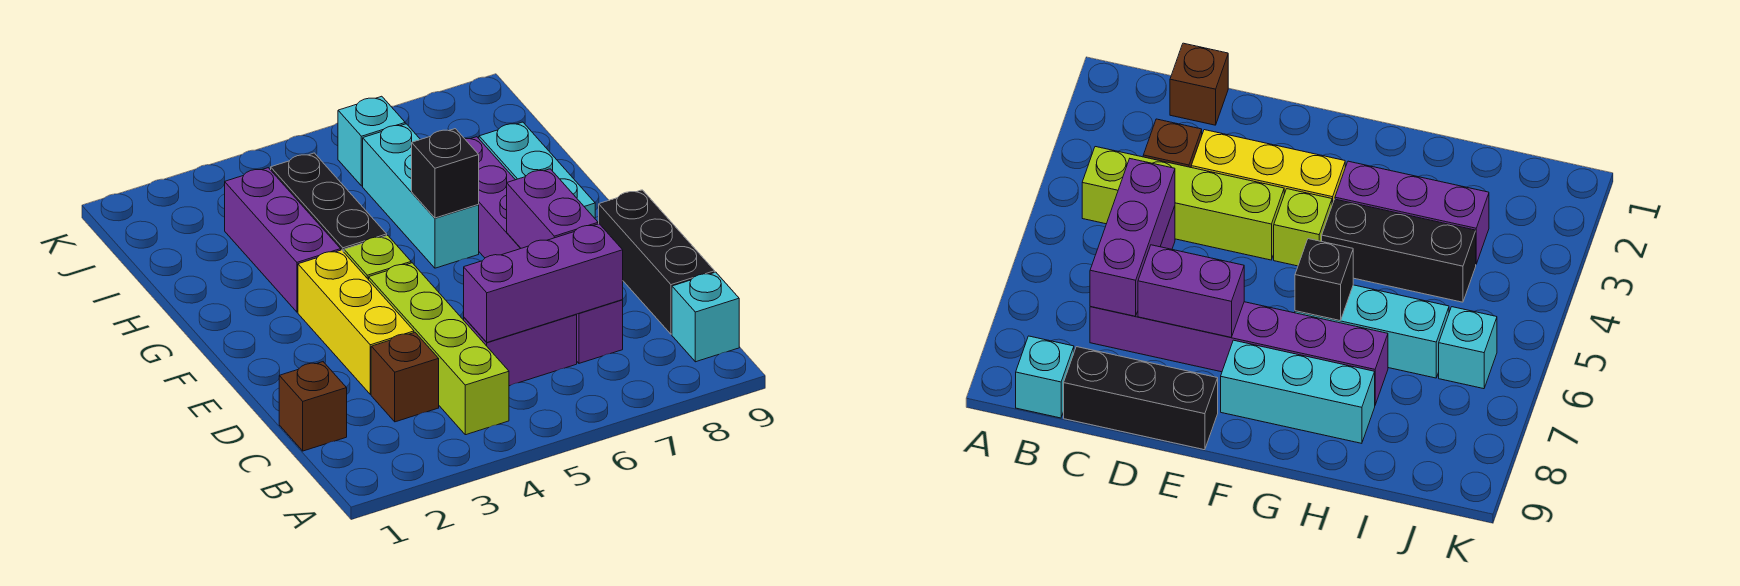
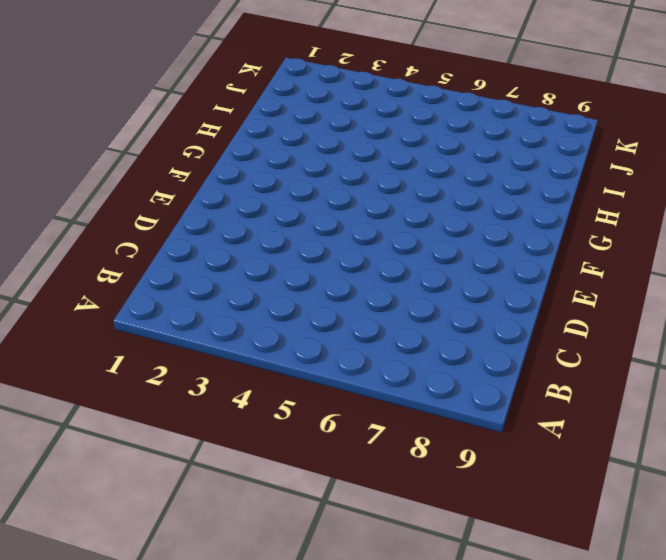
none -> lime 1x4 brick [369,263,509,435]
none -> cyan 1x1 brick [672,272,739,362]
none -> brown 1x1 brick [279,362,347,451]

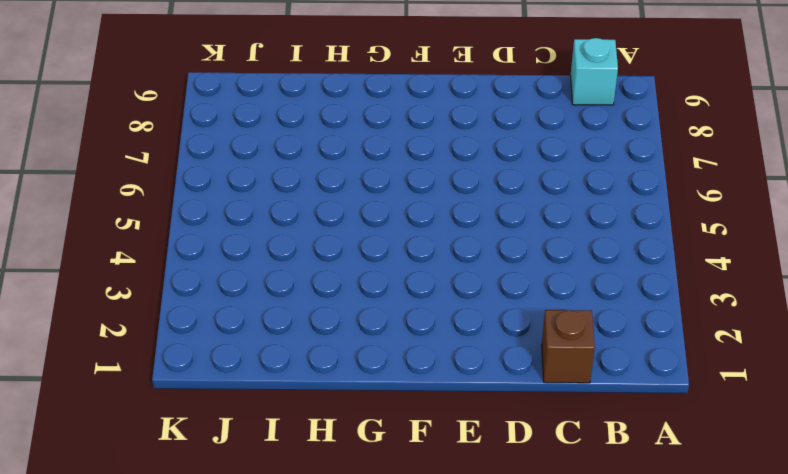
none -> lime 1x4 brick [369,263,509,435]
none -> brown 1x1 brick [371,333,439,422]
none -> purple 1x2 brick [464,314,577,386]

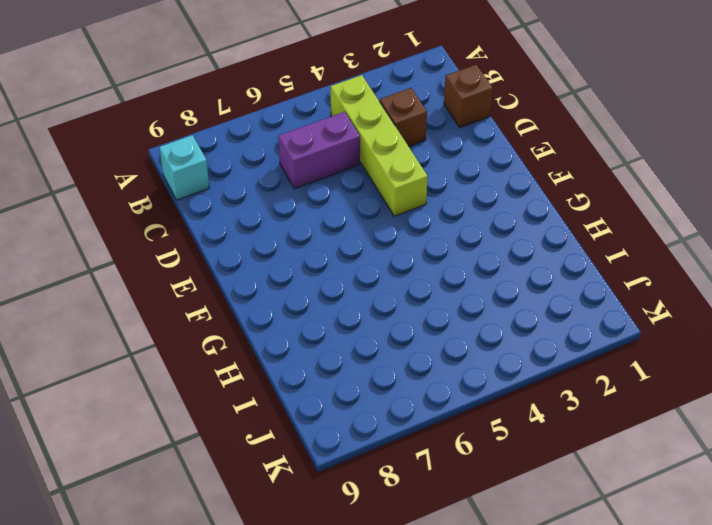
none -> purple 1x6 brick [465,137,623,363]
none -> black 1x3 brick [599,190,715,334]
none -> yellow 1x3 brick [298,250,414,394]

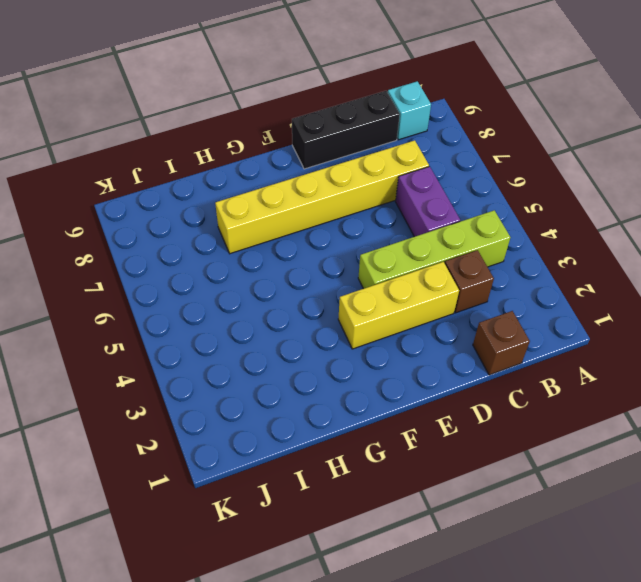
yellow 1x6 brick [215,140,429,254] -> purple 1x6 brick [465,137,623,363]
none -> lime 1x1 brick [344,235,411,280]
none -> cyan 1x3 brick [479,122,595,218]
none -> purple 1x3 brick [225,168,341,312]

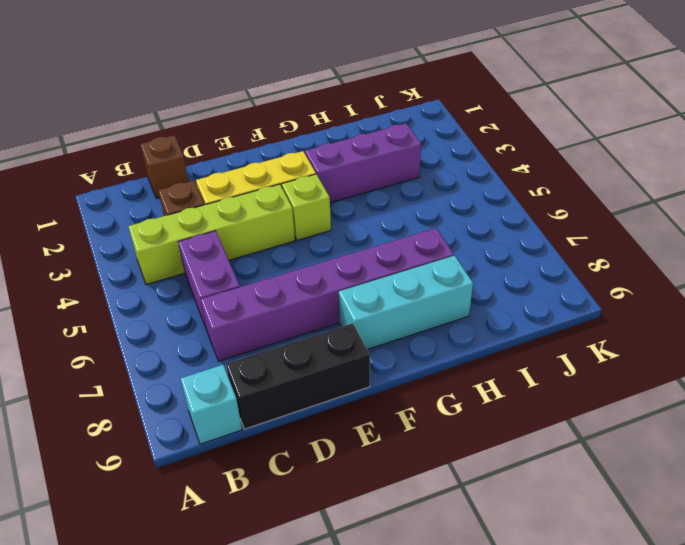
none -> black 1x3 brick [271,153,387,252]
none -> cyan 1x3 brick [363,124,479,268]
none -> cyan 1x1 brick [338,96,405,186]

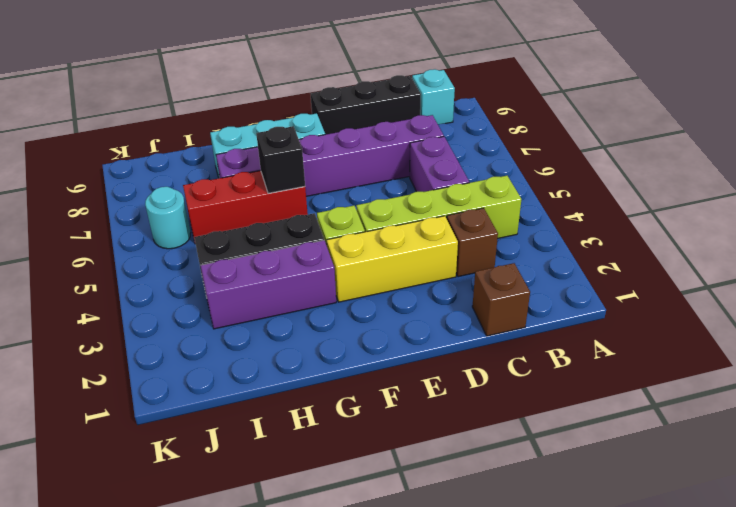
red 1x3 brick [183,171,308,244] -> cyan 1x3 brick [363,124,479,268]
cyan 1x1 round brick [145,187,191,249] -> cyan 1x1 brick [338,96,405,186]
none -> purple 1x3 brick [464,224,623,342]
none -> purple 1x2 brick [507,169,598,248]

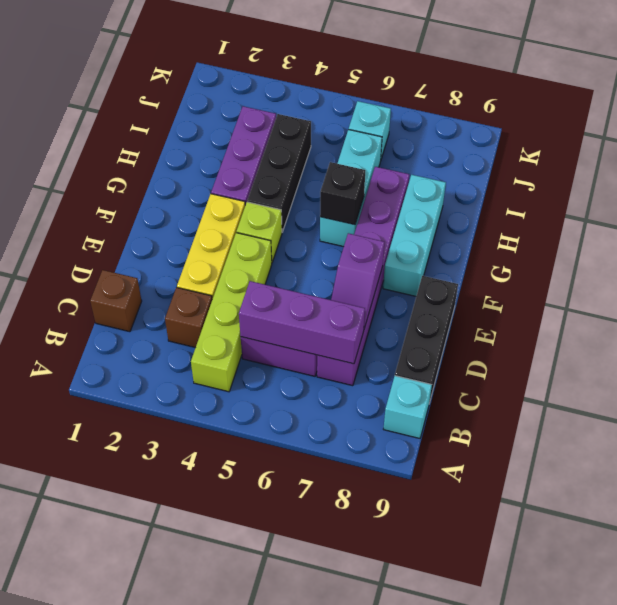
purple 1x2 slope [331,233,384,328] -> purple 1x2 brick [507,169,598,248]

